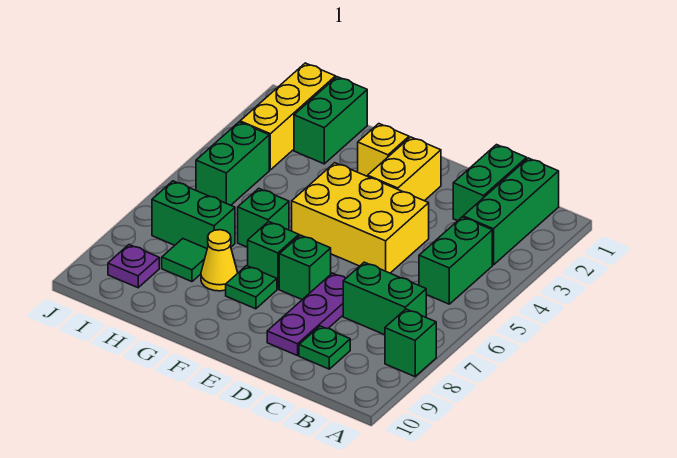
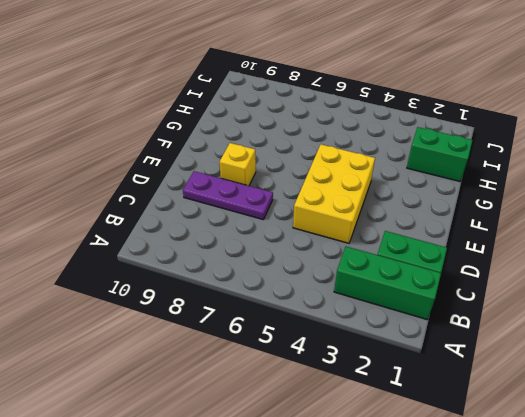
yellow 1x1 brick [220,143,256,186] -> yellow 1x1 brick moved to [358,124,409,176]
none -> green 1x1 brick [385,309,436,377]
none -> green 1x2 brick [419,217,492,304]
none -> green 1x2 brick [343,262,426,335]

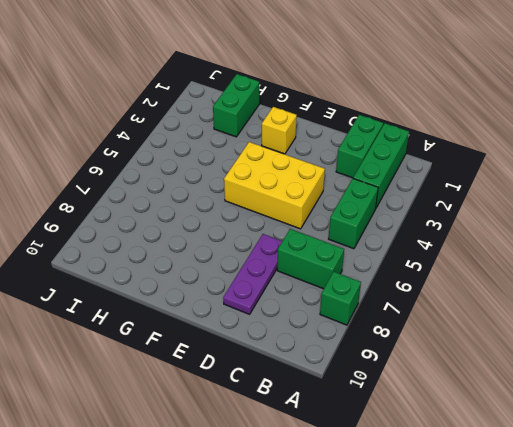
none -> green 1x1 plate [299,326,350,369]
none -> yellow 1x2 brick [368,137,441,201]
none -> green 1x1 brick [279,235,331,300]

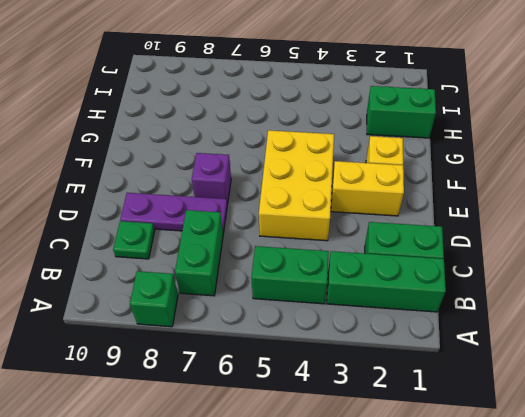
purple 1x1 brick [192,153,231,204] -> green 1x1 brick [279,235,331,300]
none -> green 1x1 brick [248,222,299,289]
none -> green 1x1 plate [226,266,277,309]
none -> green 1x1 brick [238,188,289,247]

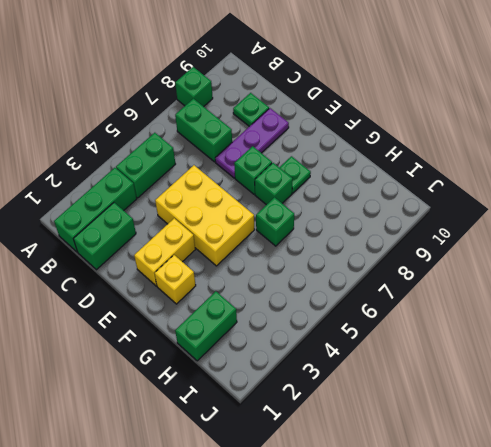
none -> yellow 1x1 cone [201,230,238,291]
none -> green 1x2 brick [152,181,235,248]
none -> green 1x1 tile [162,239,207,282]

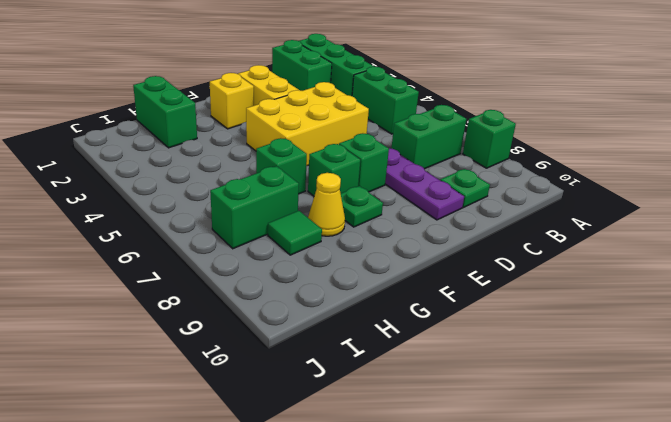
none -> yellow 1x3 brick [240,63,336,170]
none -> green 1x2 brick [196,122,269,205]
none -> purple 1x1 plate [108,245,159,288]

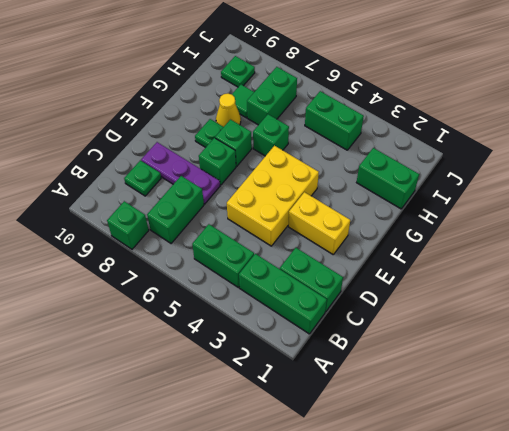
green 1x1 plate [221,56,255,87] -> purple 1x1 plate [108,245,159,288]
none -> yellow 1x1 brick [358,124,409,176]
none -> yellow 1x3 brick [240,63,336,170]

